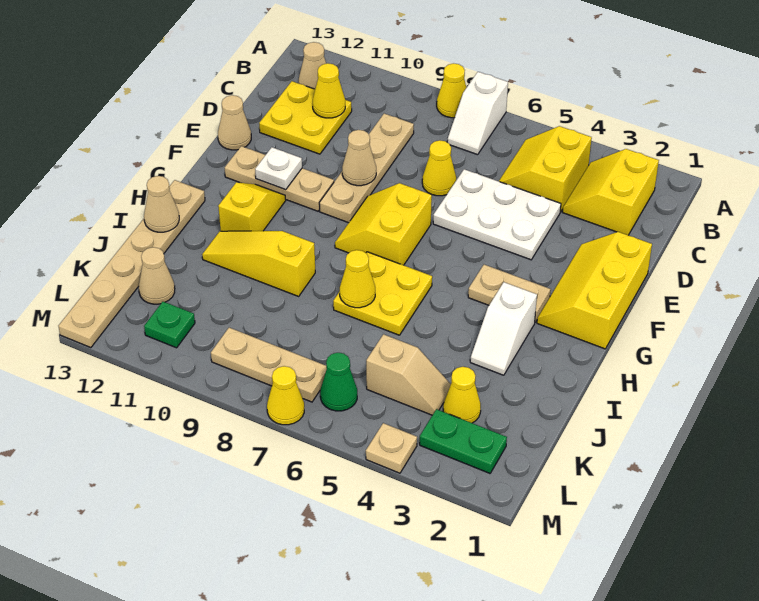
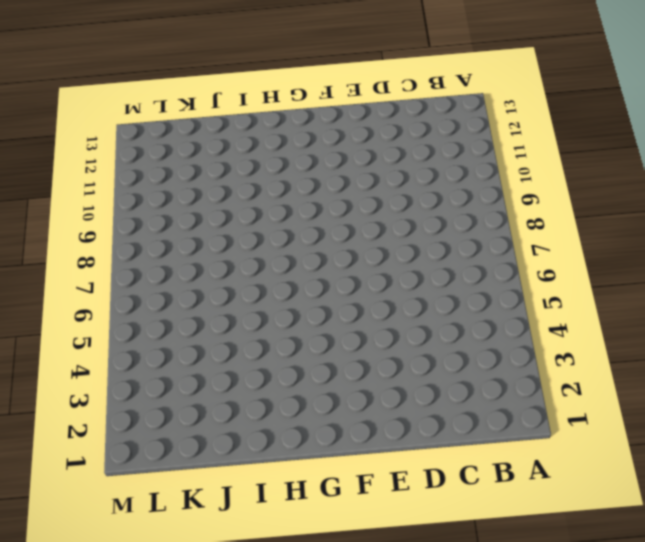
none -> white 1x2 slope [447,72,508,155]
none -> yellow 1x1 cone [437,63,467,118]
none -> yellow 2x2 slope [563,149,659,235]
none -> yellow 2x2 slope [499,126,592,212]

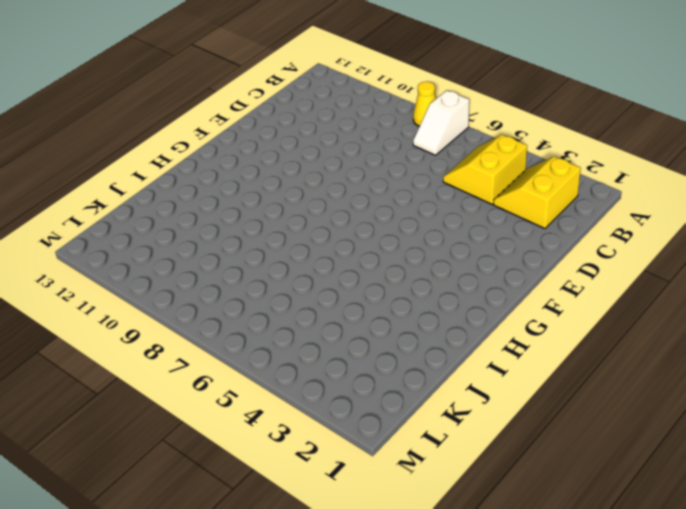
none -> tan 1x1 cone [299,42,326,89]
none -> tan 1x4 plate [319,114,414,223]
none -> yellow 2x2 plate [259,81,352,154]
none -> white 2x3 plate [433,169,561,260]

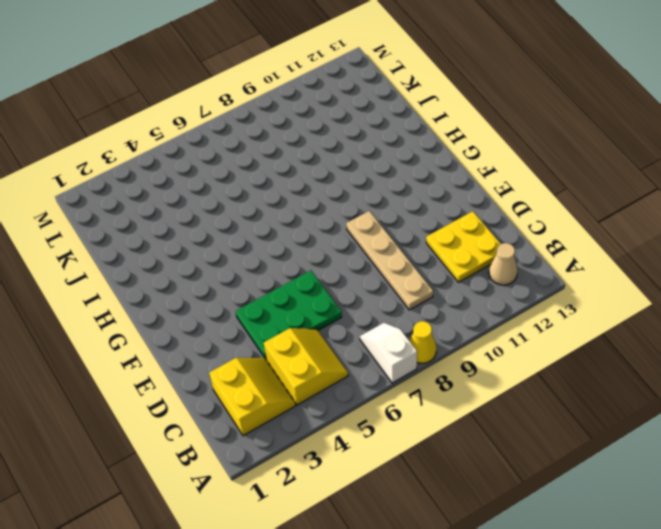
green 2x3 plate [236,271,342,359] -> white 2x3 plate [433,169,561,260]
none -> yellow 1x1 cone [422,140,456,196]
none -> yellow 2x3 slope [537,232,652,349]
none -> tan 1x1 cone [218,95,251,150]
none -> yellow 2x2 slope [335,183,432,265]

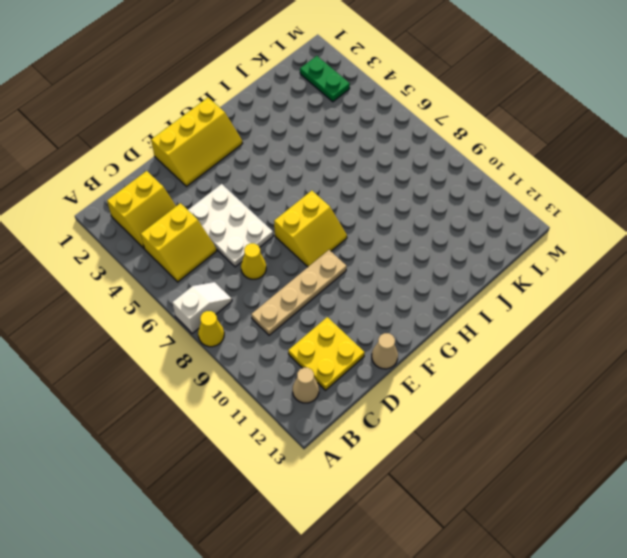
none -> tan 1x3 plate [225,146,334,211]
none -> tan 1x2 plate [468,265,551,322]
none -> yellow 1x2 slope [218,182,286,231]
none -> white 1x2 slope [470,282,537,375]

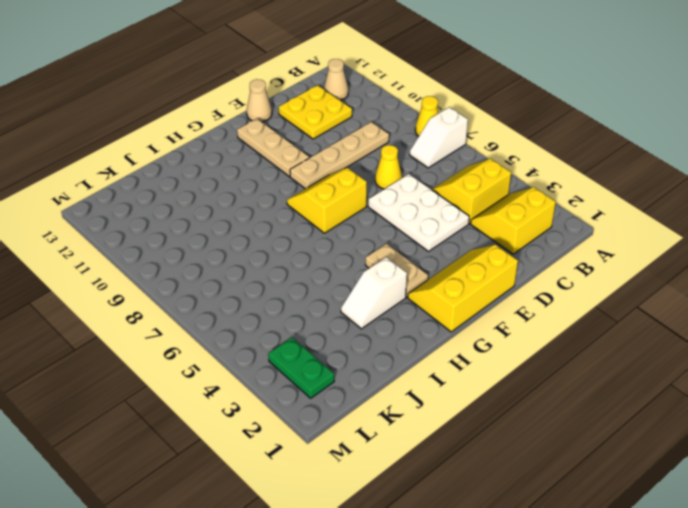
none -> yellow 1x2 slope [218,182,286,231]
none -> yellow 2x2 plate [333,252,432,335]
none -> tan 1x6 plate [59,180,205,348]
none -> yellow 1x3 slope [202,231,315,296]

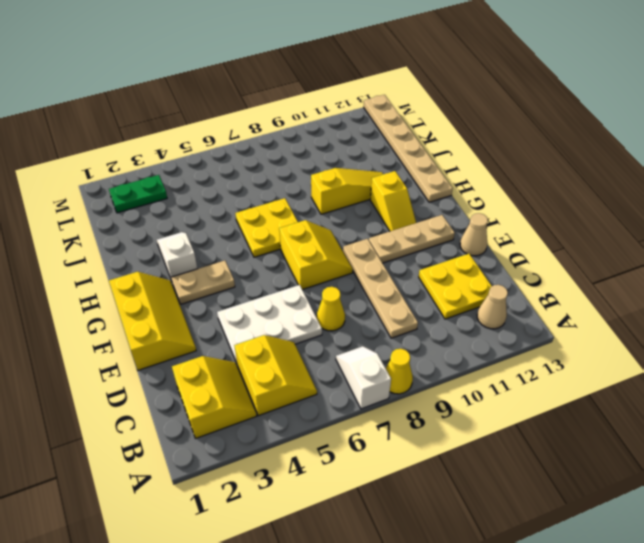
none -> yellow 1x1 cone [443,367,481,423]
none -> tan 1x2 slope [366,334,451,415]
none -> tan 1x1 cone [139,247,175,304]
none -> green 1x1 cone [320,353,357,411]

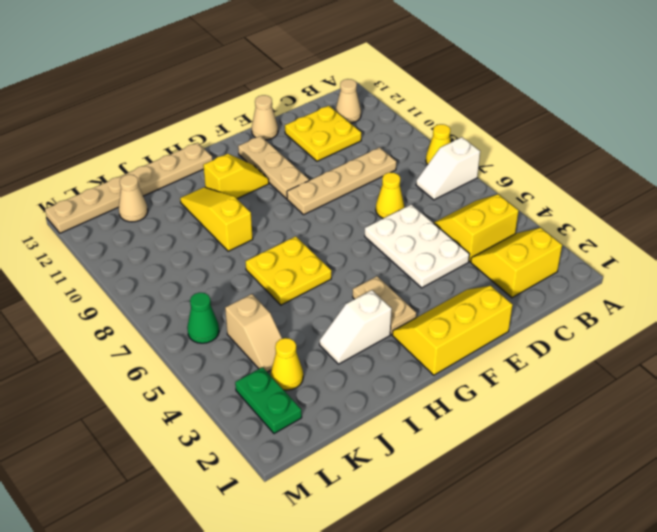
none -> yellow 2x2 slope [335,183,432,265]
none -> tan 1x3 plate [211,328,327,402]
none -> green 1x1 plate [144,302,195,348]
none -> tan 1x1 plate [366,423,417,473]

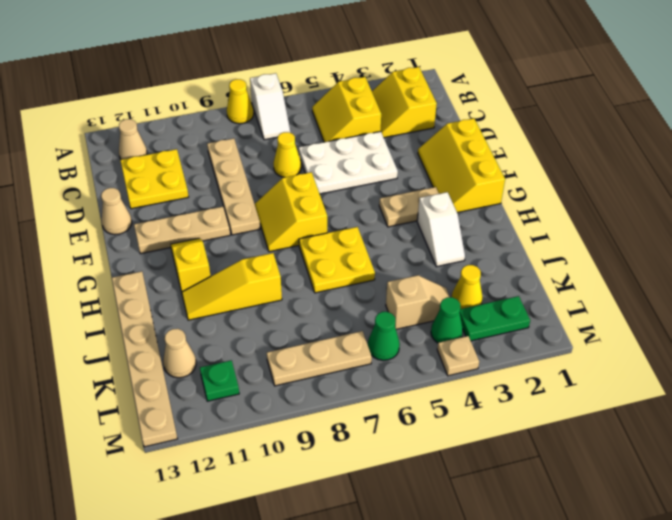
green 1x1 cone [431,297,463,343] -> none
none -> yellow 1x1 cone [267,366,304,425]
none -> yellow 1x1 cone [312,63,345,118]
none -> tan 1x1 cone [342,130,376,186]
none -> white 1x1 plate [255,147,302,190]

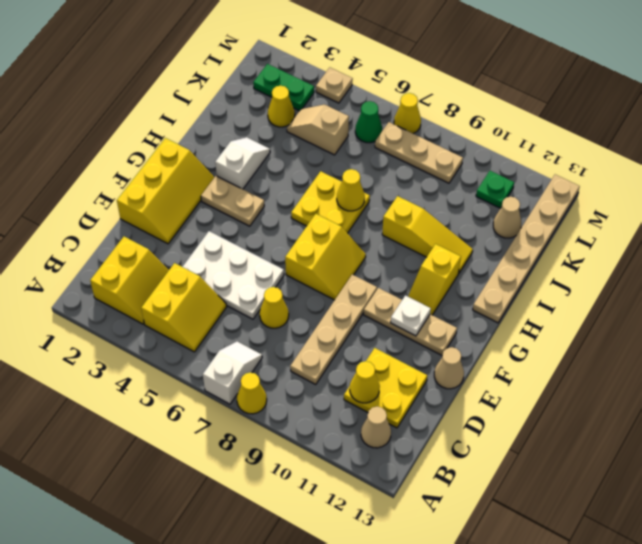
none -> tan 1x1 cone [342,130,376,186]
none -> tan 1x1 cone [144,176,179,232]

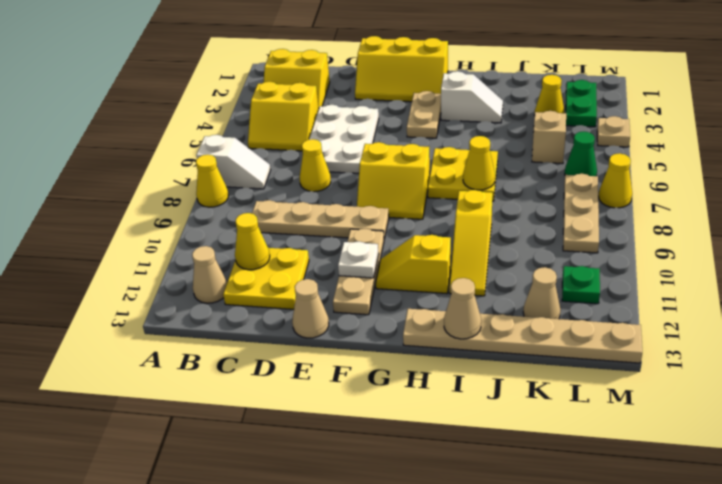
none -> tan 1x1 cone [342,130,376,186]

